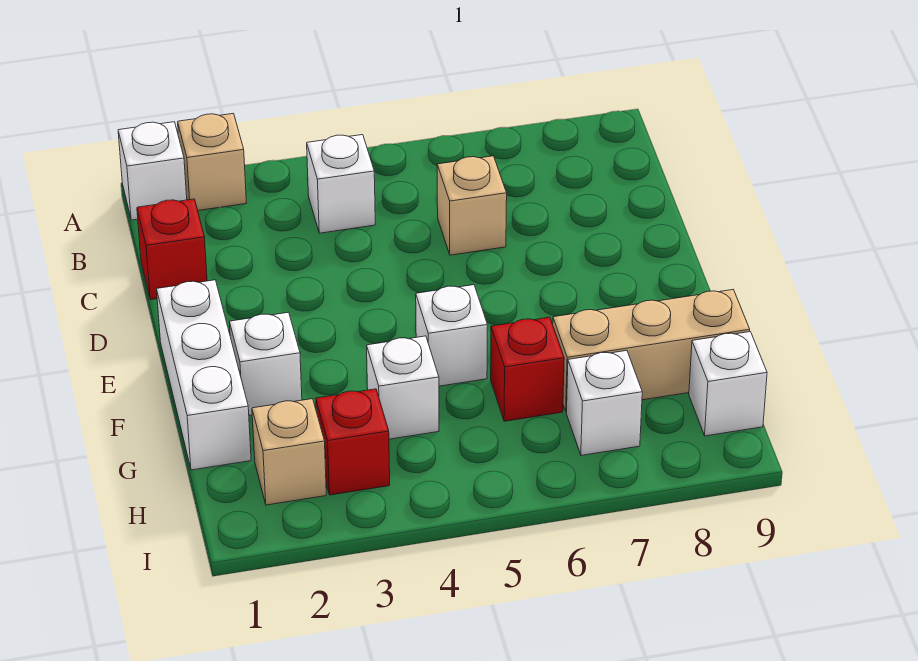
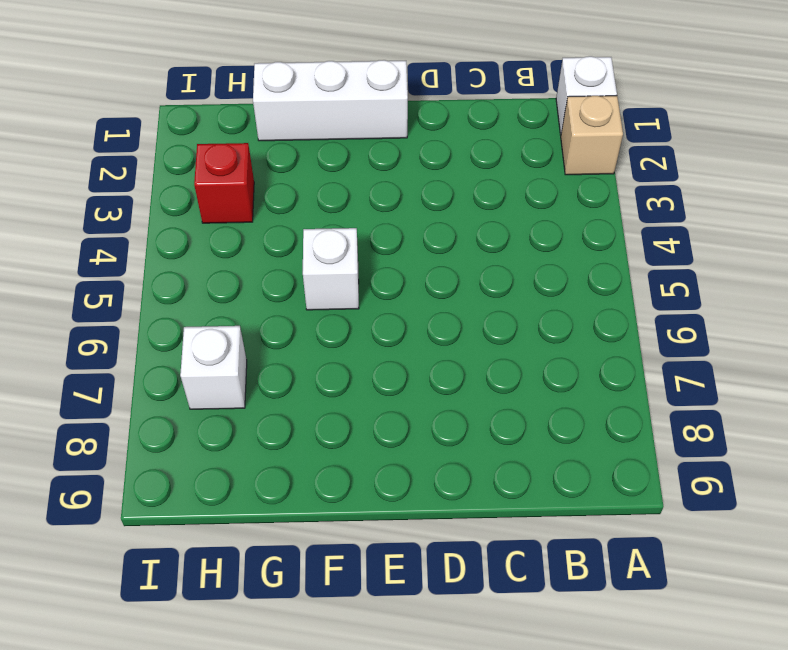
none -> white 1x1 brick [307,135,375,233]
none -> red 1x1 brick [137,199,207,300]
none -> tan 1x1 brick [437,156,507,255]

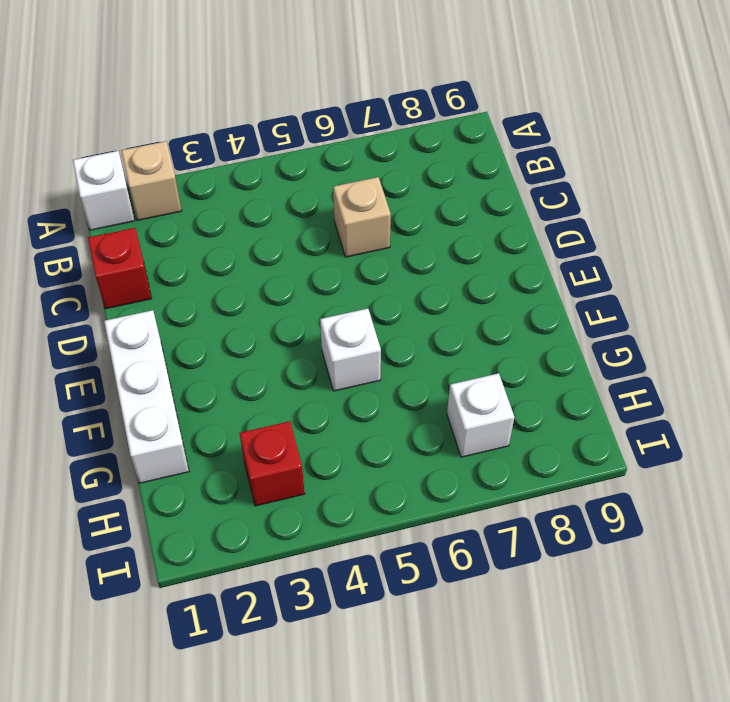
none -> white 1x1 brick [307,135,375,233]
none -> white 1x1 brick [230,312,302,415]
none -> white 1x1 brick [367,336,439,439]

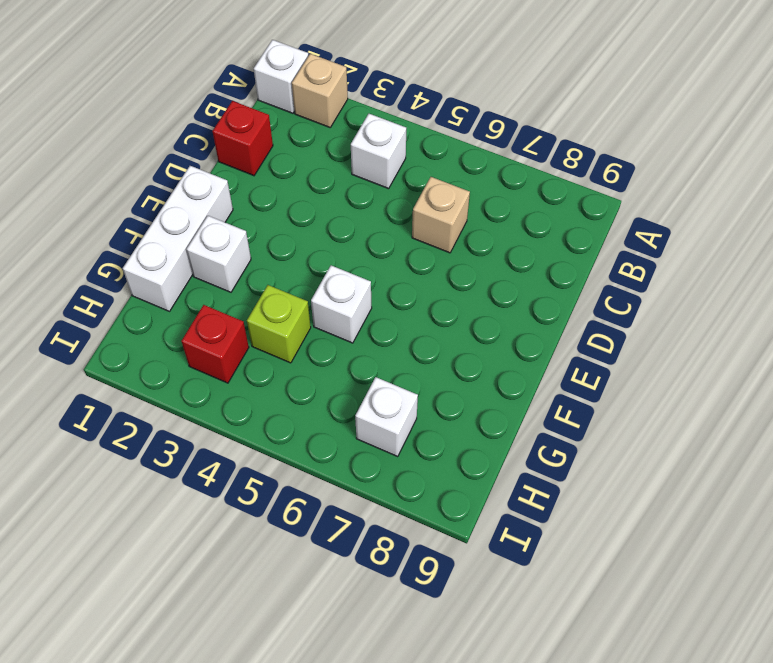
lime 1x1 brick [247,285,311,363] -> white 1x1 brick [367,336,439,439]
none -> red 1x1 brick [491,317,564,421]
none -> tan 1x3 brick [553,290,750,412]
none -> tan 1x1 brick [252,399,326,505]

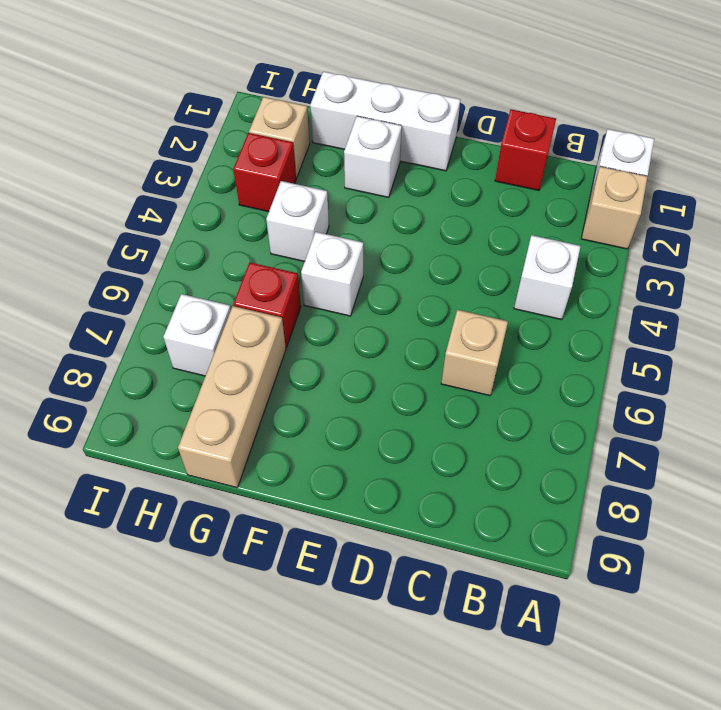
none -> white 1x1 brick [689,332,767,436]

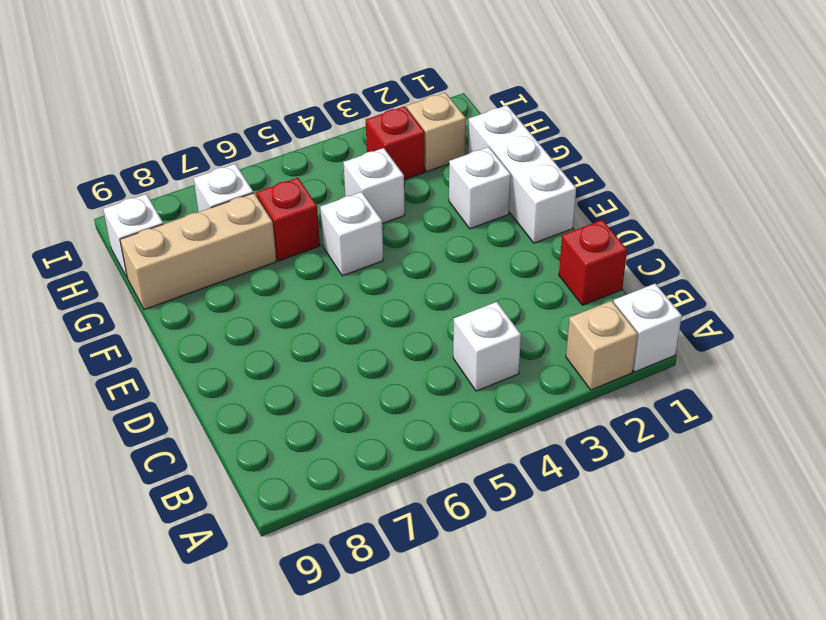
none -> tan 1x1 brick [437,156,507,255]

